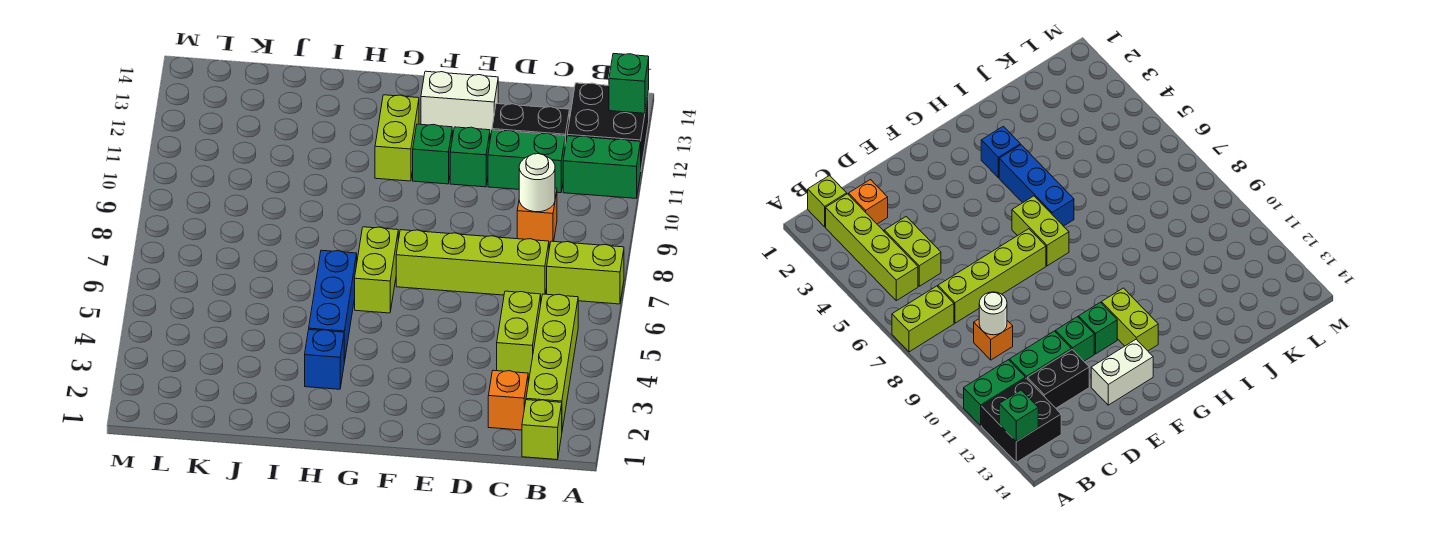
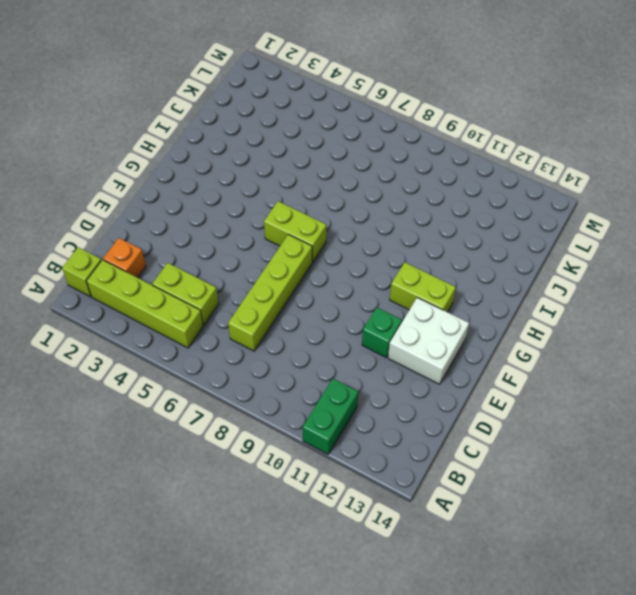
white 2x2 brick [388,298,469,384] -> white 1x2 brick [421,71,498,134]
none -> lime 1x2 brick [547,241,624,304]
none -> black 2x2 brick [567,83,649,167]
none -> orange 1x1 brick [517,188,557,245]

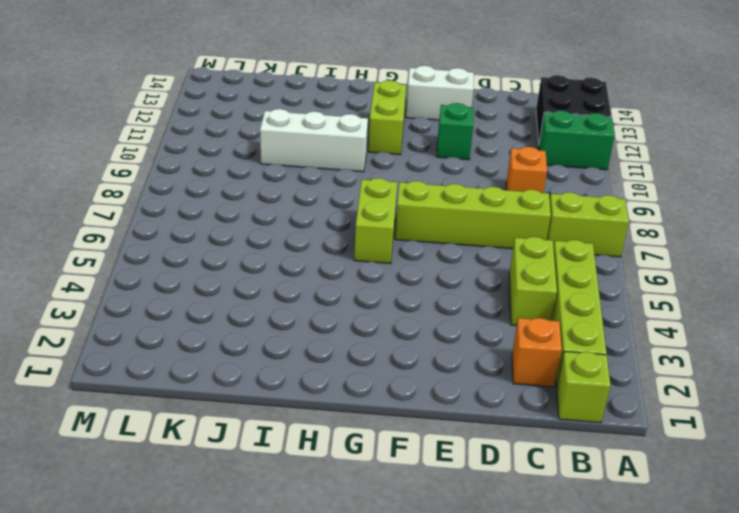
white 1x3 brick [260,109,368,172] -> none
none -> green 1x2 brick [488,130,565,193]
none -> black 1x2 brick [492,104,569,146]
none -> green 1x1 brick [413,124,452,184]

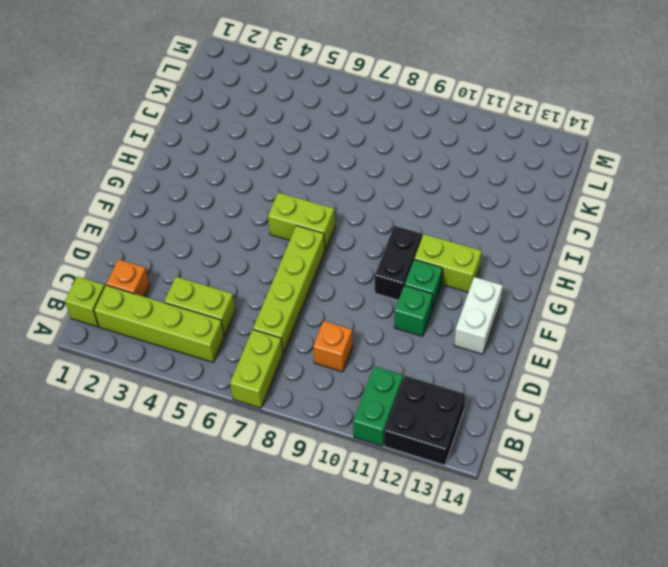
black 1x2 brick [375,226,422,300] -> black 1x2 brick moved to [492,104,569,146]
none -> green 1x2 brick [488,130,565,193]
none -> blue 1x1 brick [305,330,344,389]
none -> blue 1x3 brick [309,250,357,362]

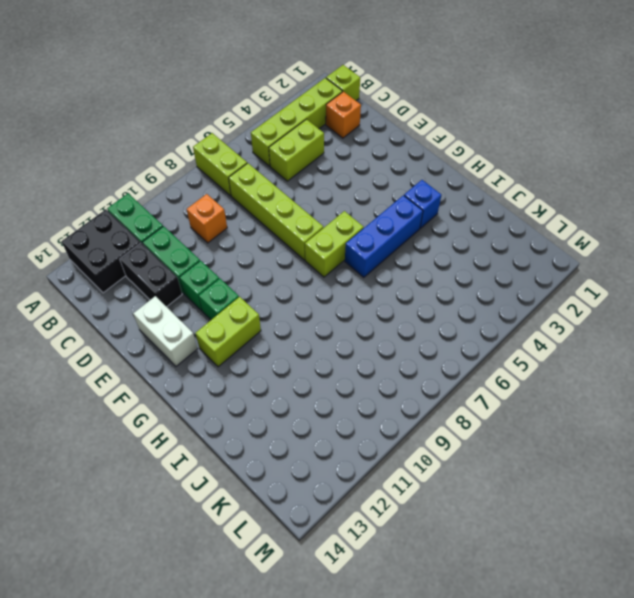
none -> green 1x1 brick [609,54,649,113]
none -> white 1x1 round brick [519,154,555,212]

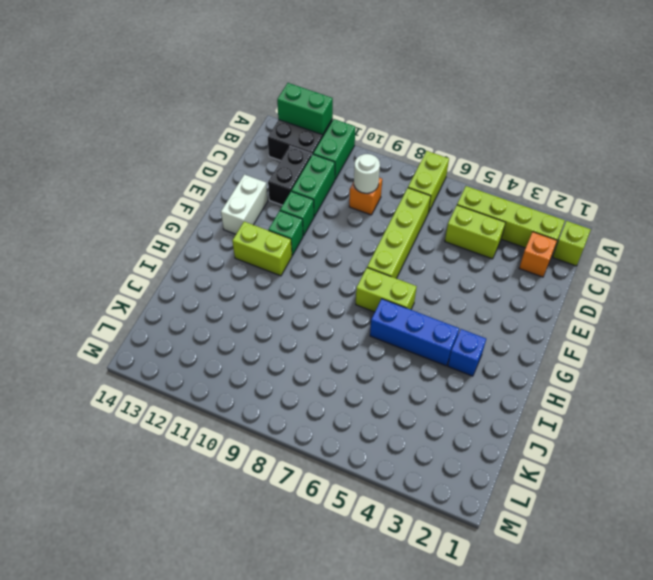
green 1x2 brick [277,83,333,135] -> green 1x1 brick [609,54,649,113]

